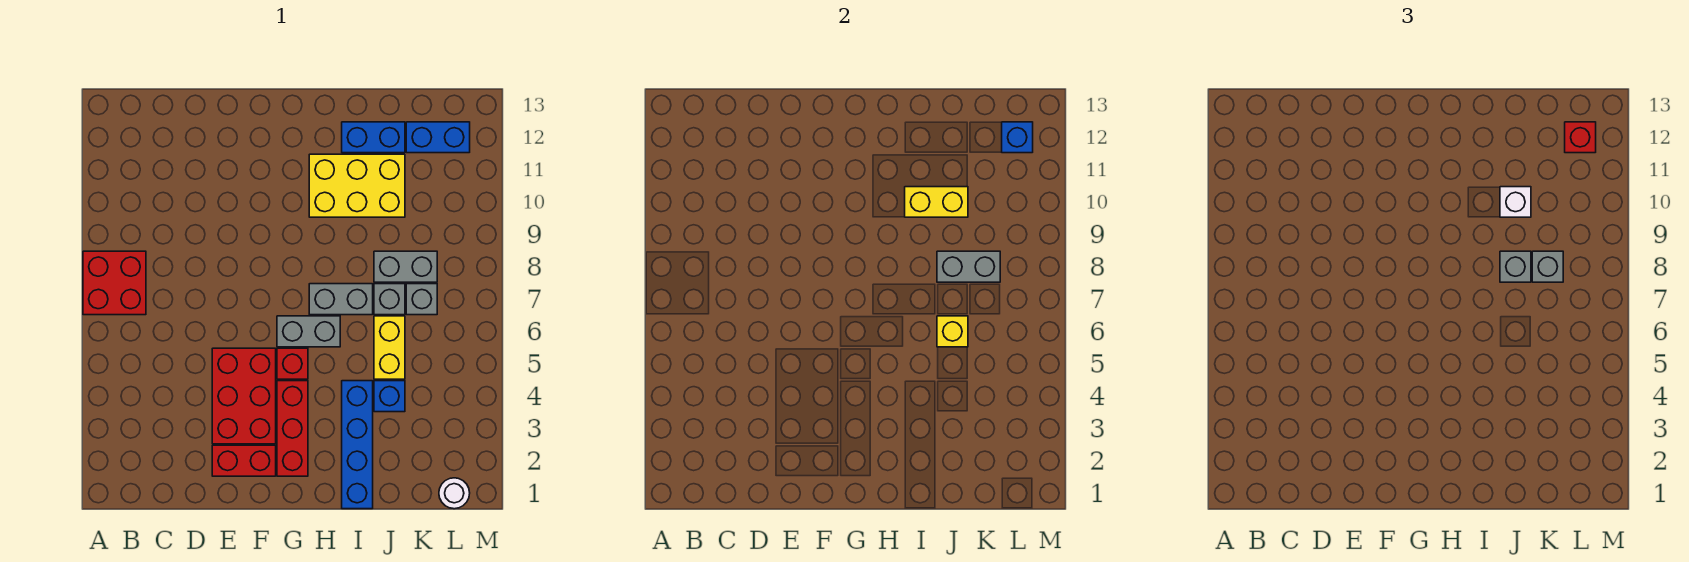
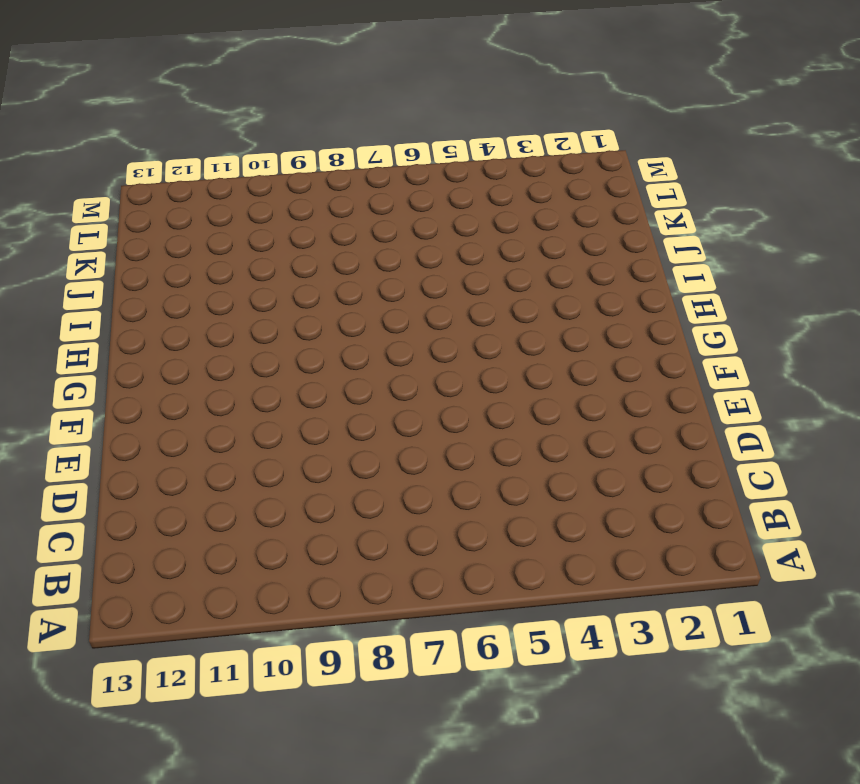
none -> red 2x2 brick [83,251,146,315]
none -> red 1x2 brick [212,445,276,476]
none -> red 2x3 brick [212,348,276,444]

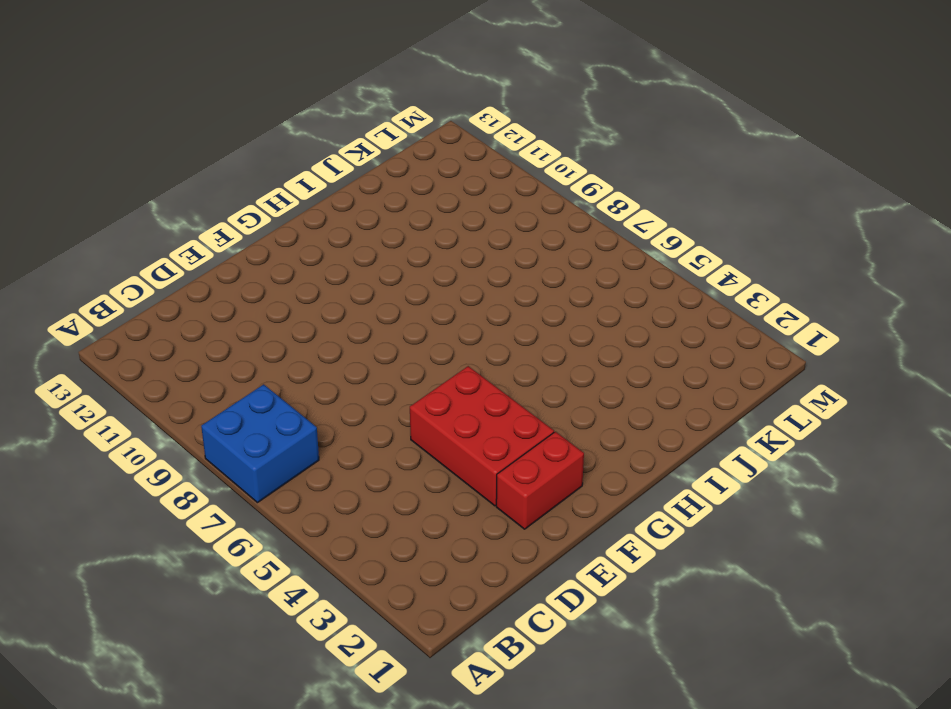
blue 2x2 brick [201,384,319,503] -> red 2x2 brick [83,251,146,315]
none -> red 1x3 brick [277,381,308,476]
none -> red 1x1 brick [277,348,308,379]
none -> grey 1x2 brick [277,316,340,347]

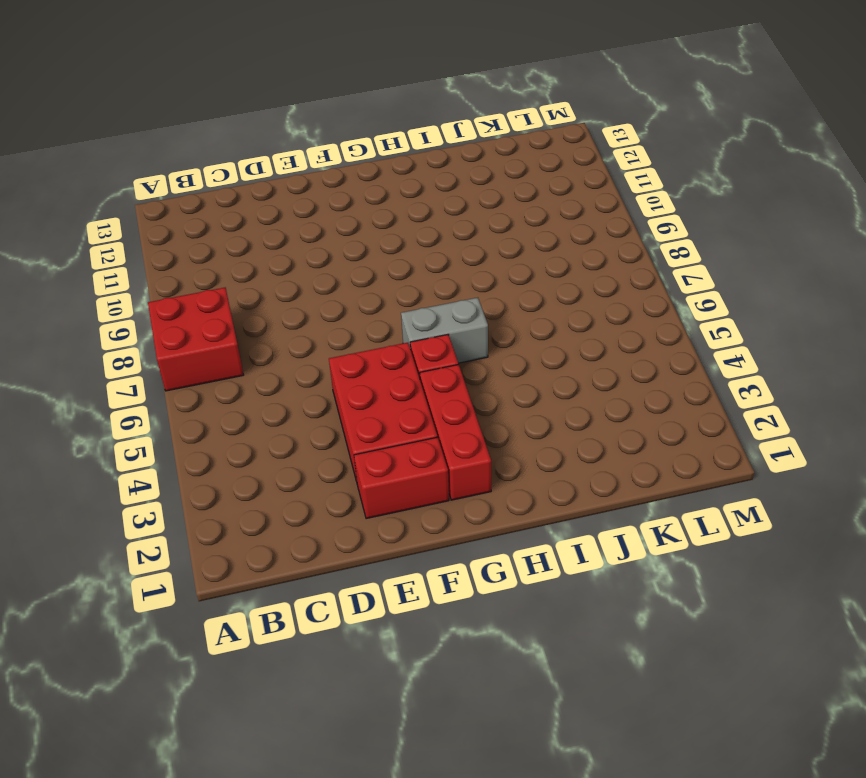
none -> grey 1x2 brick [309,284,373,315]
none -> yellow 2x3 brick [309,154,405,217]
none -> blue 1x4 brick [342,381,373,509]

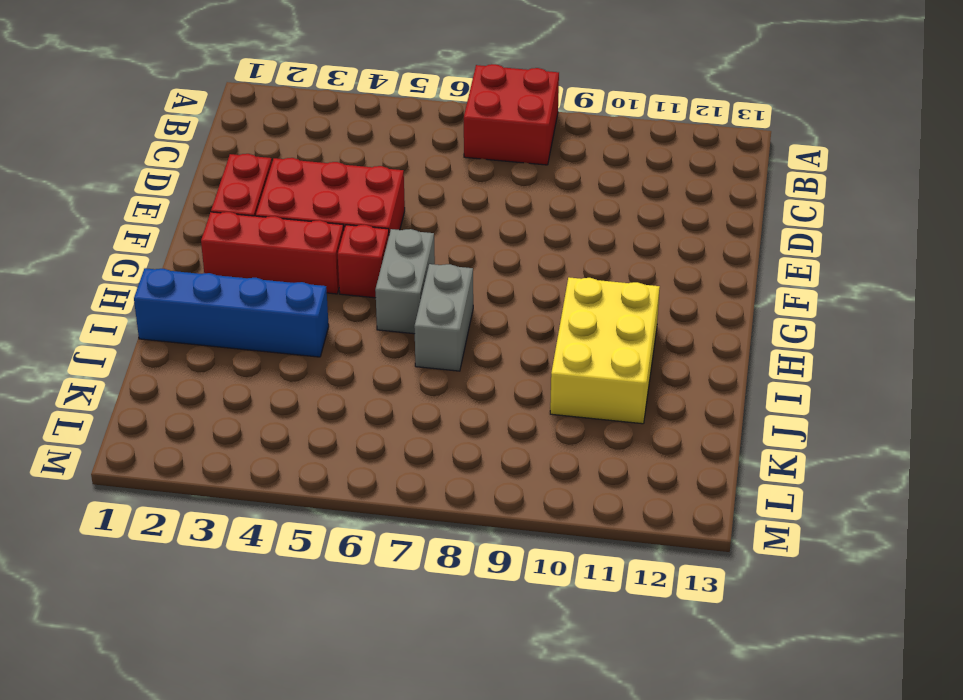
none -> blue 1x2 brick [342,122,405,153]
none -> blue 1x1 brick [374,381,405,412]
none -> yellow 1x2 brick [374,316,405,379]

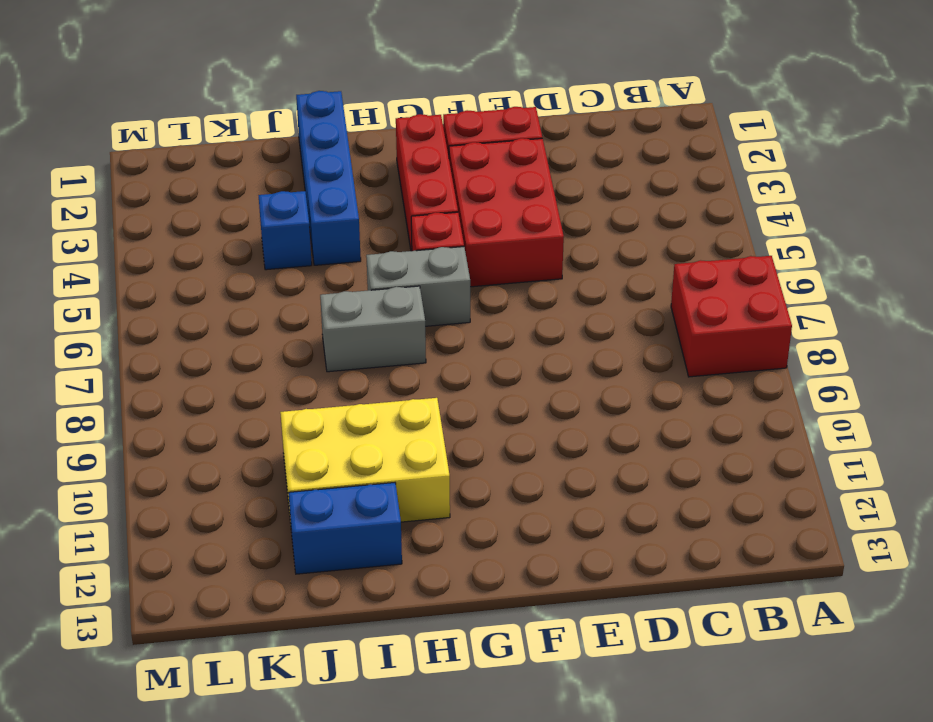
none -> yellow 1x2 brick [374,316,405,379]
none -> grey 1x1 brick [374,284,405,315]
none -> grey 1x2 brick [374,251,437,282]

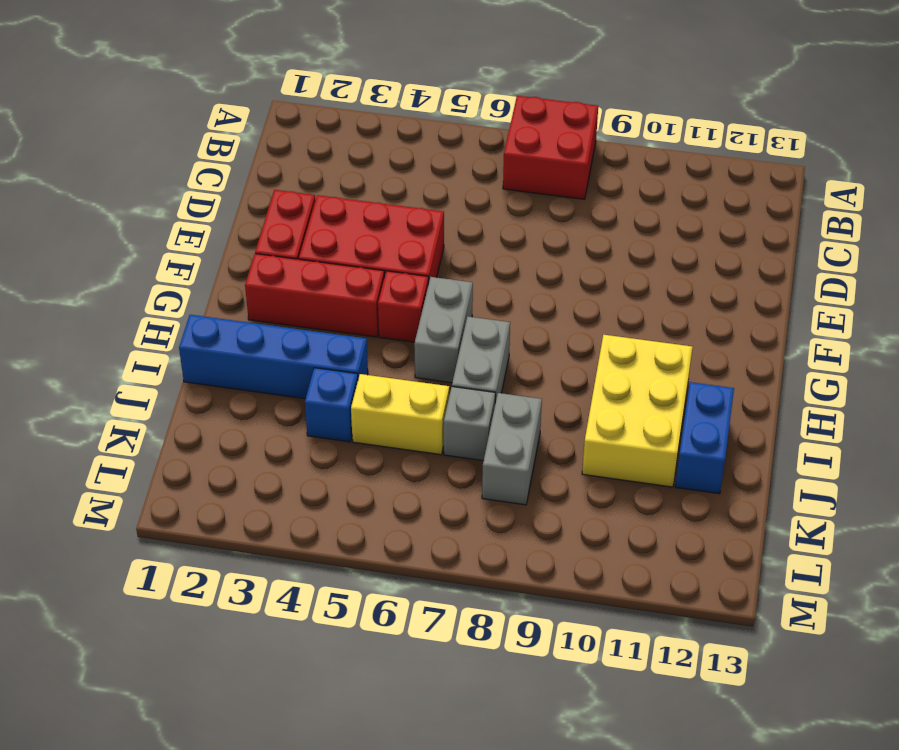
none -> grey 1x1 brick [406,284,437,315]
none -> blue 1x2 brick [406,122,470,153]
none -> white 1x1 round brick [439,478,470,509]

